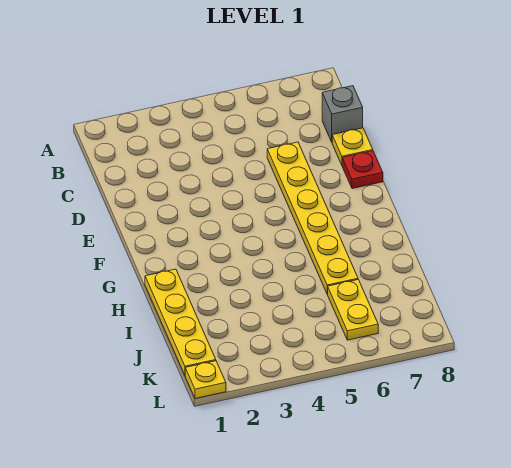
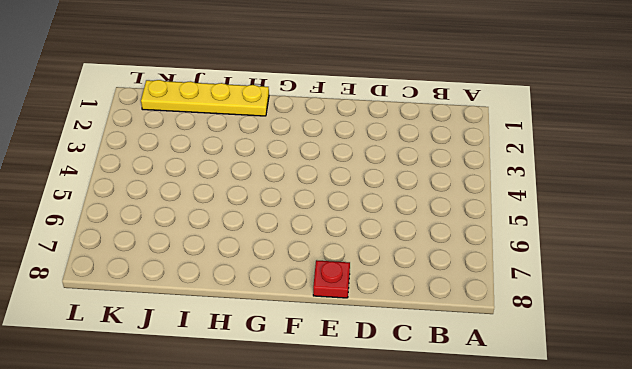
none -> grey 1x1 brick [322,86,363,142]
none -> yellow 1x6 plate [267,142,358,294]

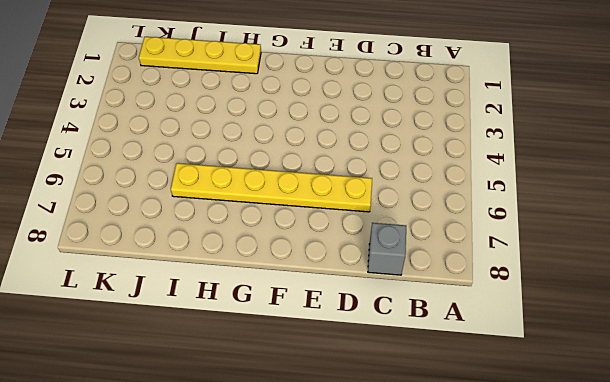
none -> yellow 1x1 plate [332,128,373,165]
none -> red 1x1 plate [342,151,383,189]

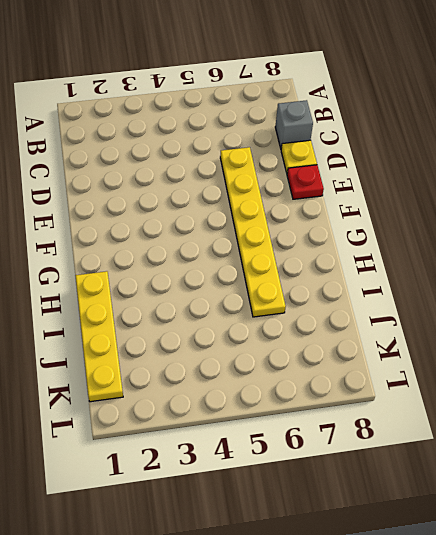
none -> yellow 1x2 plate [328,280,378,340]
none -> yellow 1x1 plate [185,361,226,399]

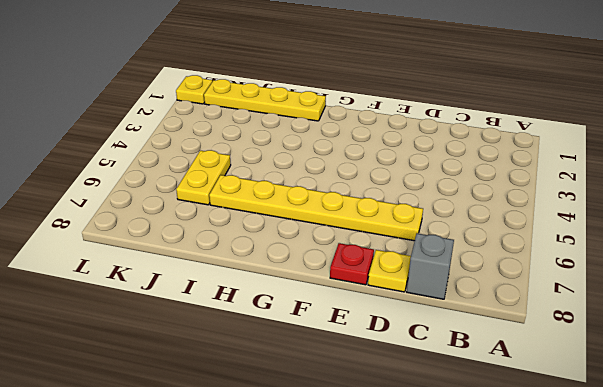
yellow 1x2 plate [176,150,231,205] -> yellow 1x2 plate turned to [328,280,378,340]

